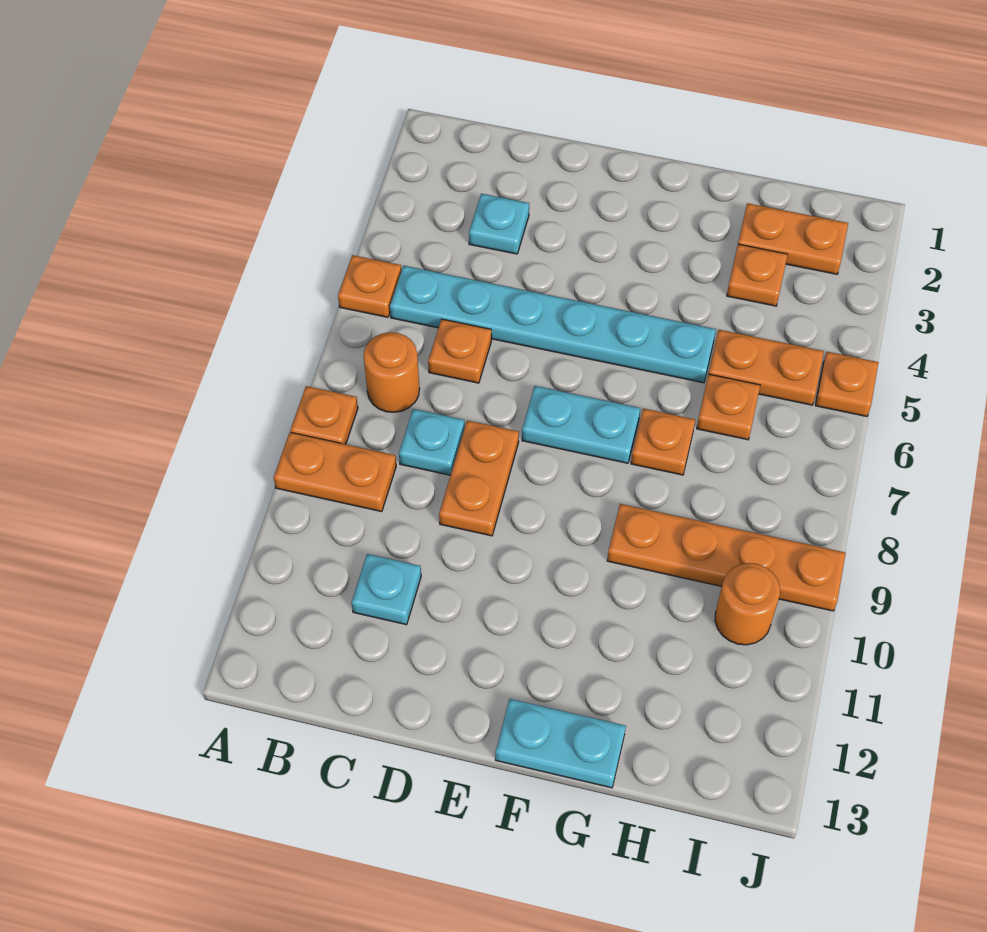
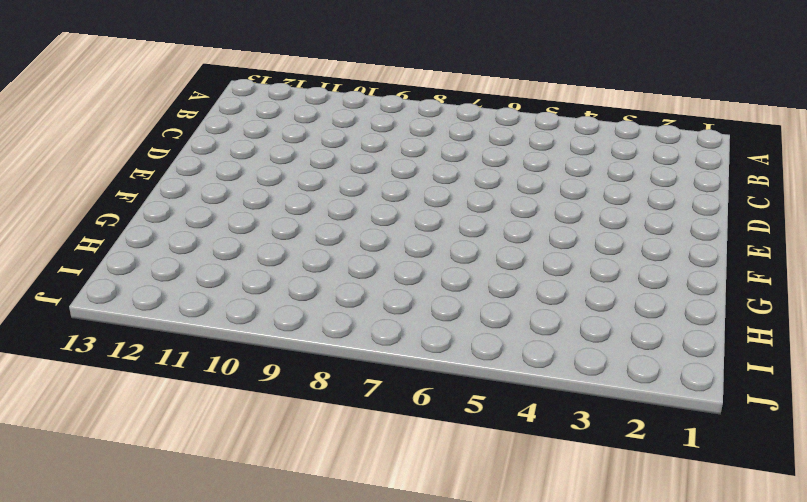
none -> orange 1x1 plate [338,255,401,317]
none -> orange 1x1 plate [290,386,358,444]
none -> orange 1x2 plate [274,432,396,512]

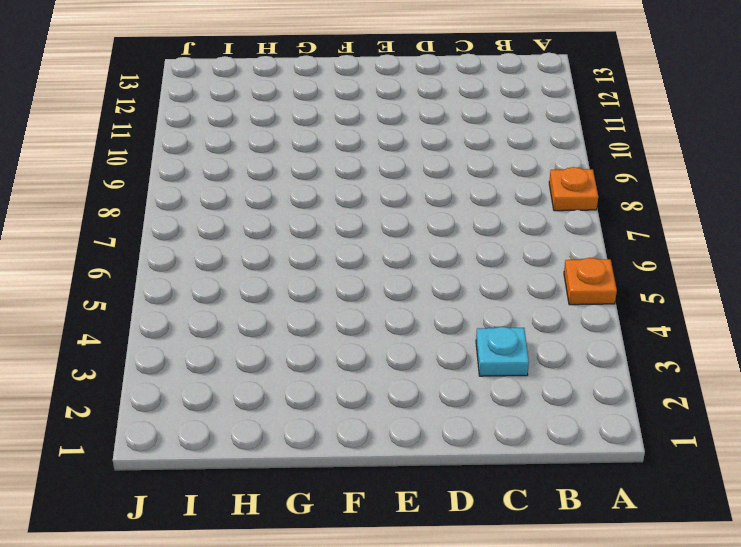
none -> orange 1x2 plate [274,432,396,512]
none -> cyan 1x6 plate [390,266,716,383]
none -> orange 1x1 round brick [363,332,420,412]

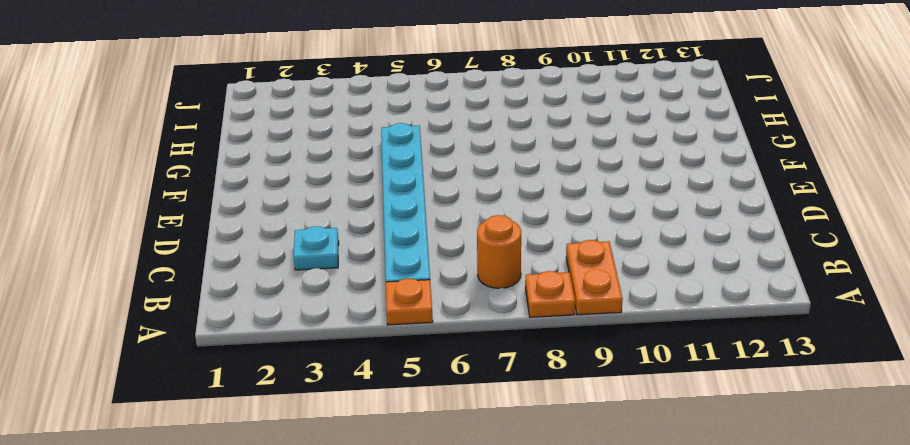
none -> orange 1x1 plate [428,319,492,383]
none -> cyan 1x1 plate [399,409,465,475]
none -> cyan 1x1 plate [352,554,421,625]

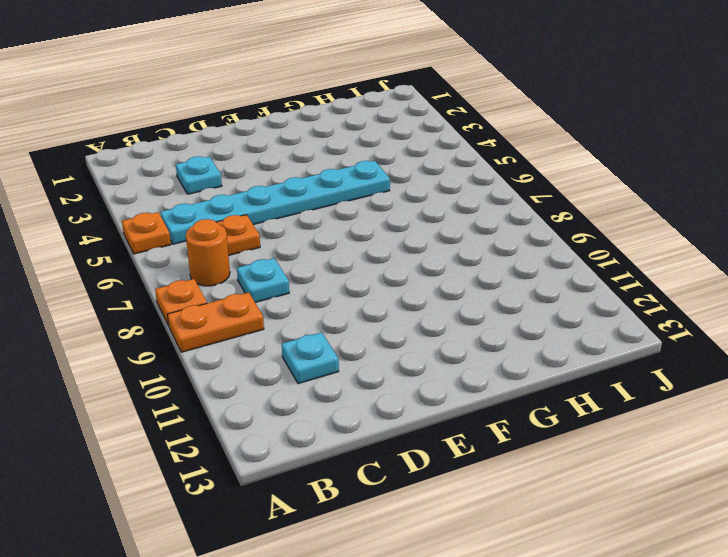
none -> orange 1x2 plate [439,420,519,536]
none -> cyan 1x2 plate [522,386,640,463]
none -> cyan 1x2 plate [495,699,626,788]

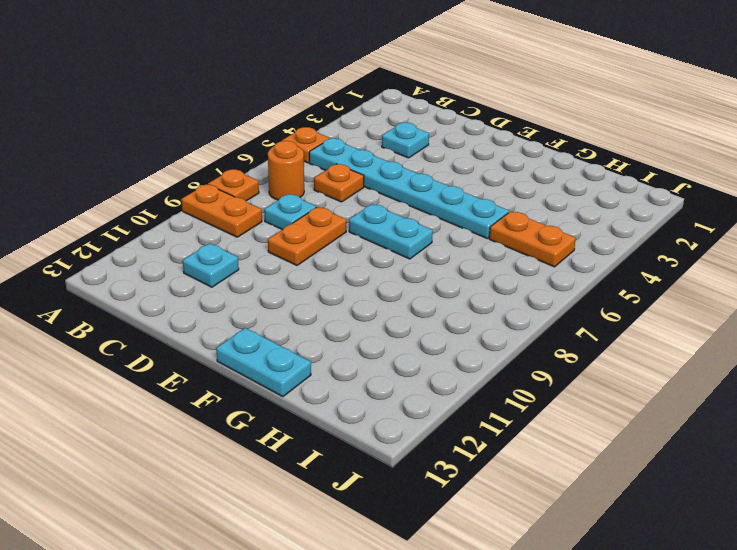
none -> orange 1x1 plate [631,409,695,475]
none -> orange 1x4 plate [607,504,846,611]
none -> orange 1x2 plate [738,203,848,274]

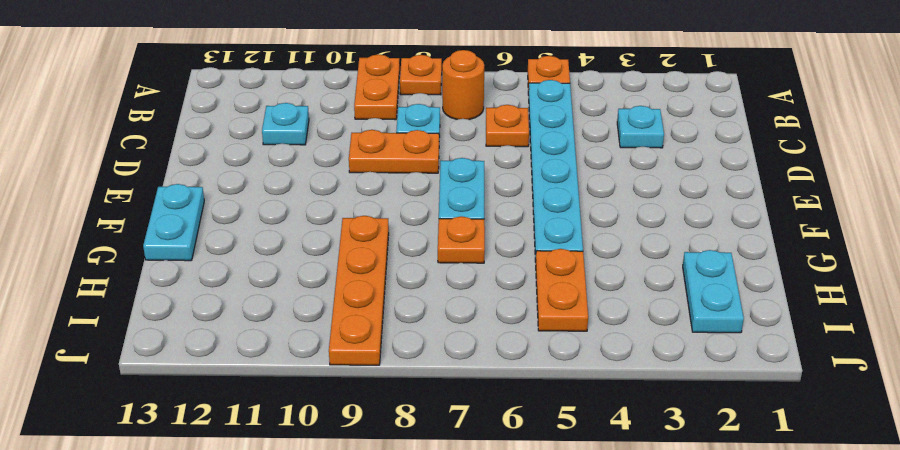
cyan 1x2 plate [683,250,744,333] -> orange 1x2 plate [738,203,848,274]
none -> orange 1x1 plate [727,244,788,306]
none -> orange 1x1 plate [697,374,760,440]
none -> orange 1x1 round brick [715,563,780,645]

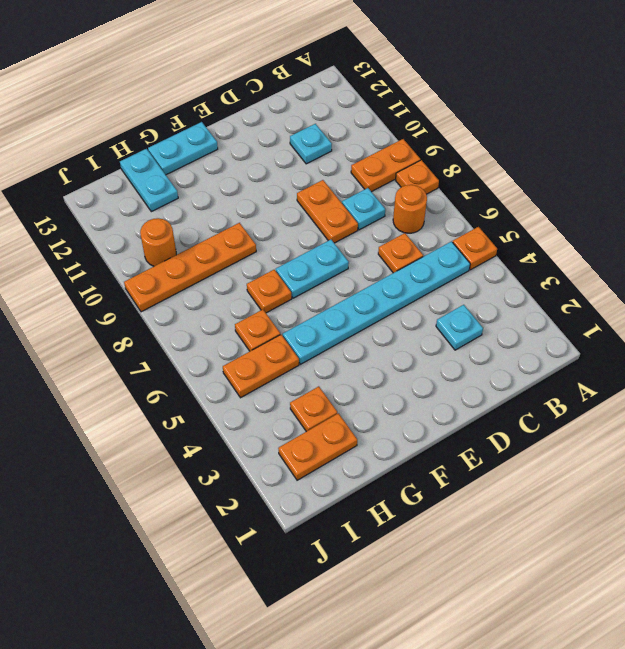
cyan 1x2 plate [120,149,178,212] -> none
none -> orange 1x1 plate [815,352,879,416]

